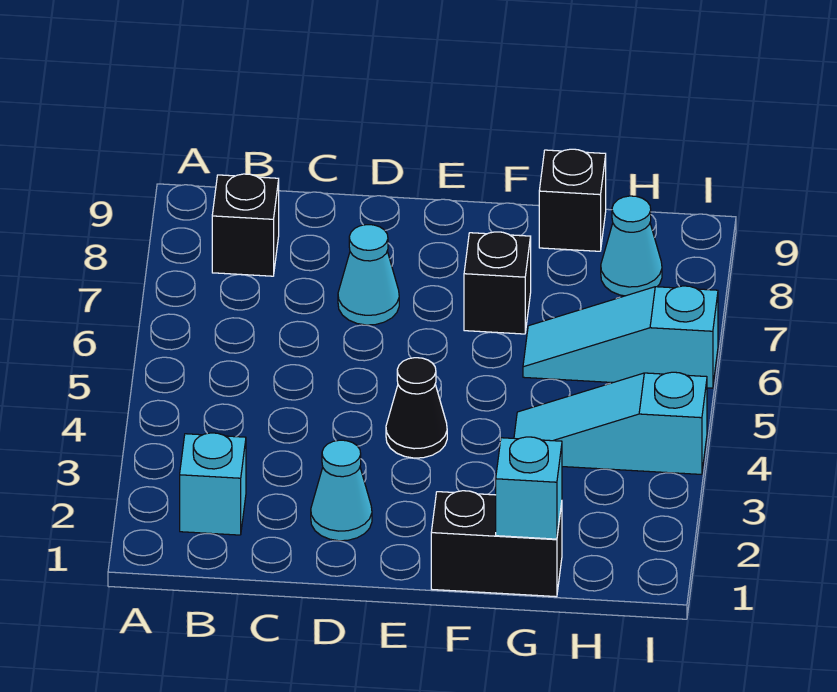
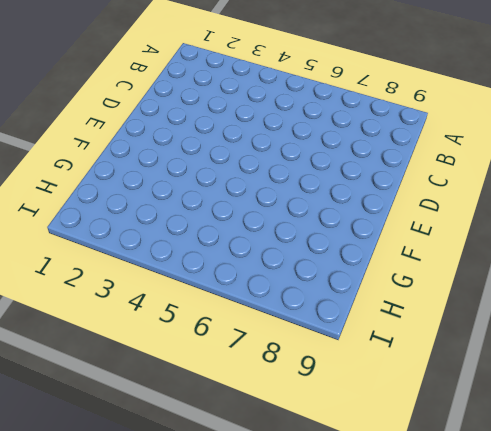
none -> cyan 1x1 brick [180,433,246,535]
none -> black 1x1 brick [212,174,279,276]
none -> cyan 1x1 cone [311,440,372,541]

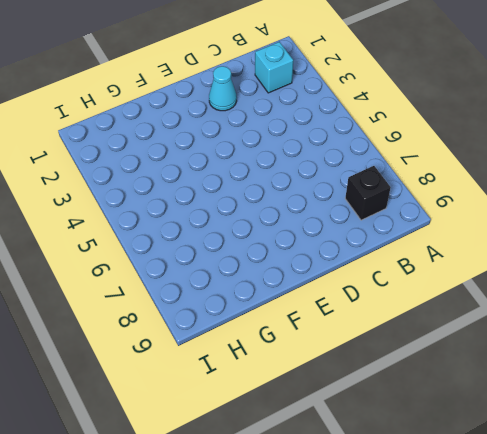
none -> cyan 1x1 cone [338,225,399,325]
none -> black 1x1 cone [386,358,447,458]
none -> black 1x2 brick [431,491,562,597]

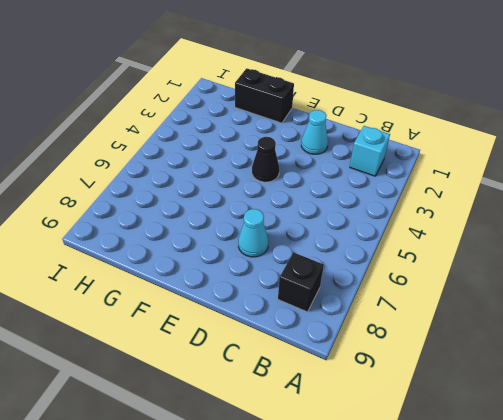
none -> black 1x1 brick [464,232,531,334]
none -> cyan 1x3 slope [514,372,707,474]
none -> cyan 1x3 slope [523,286,718,388]

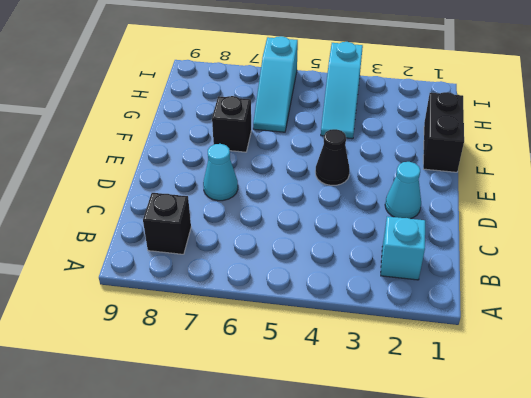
none -> black 1x1 brick [539,149,606,251]
none -> cyan 1x1 cone [601,196,662,296]
none -> cyan 1x1 brick [496,437,562,539]

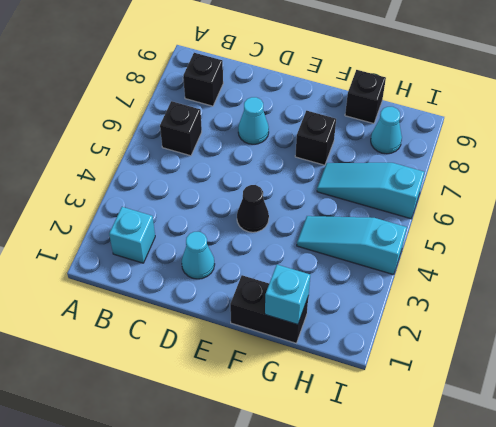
black 1x1 brick [160,101,202,156] -> none

